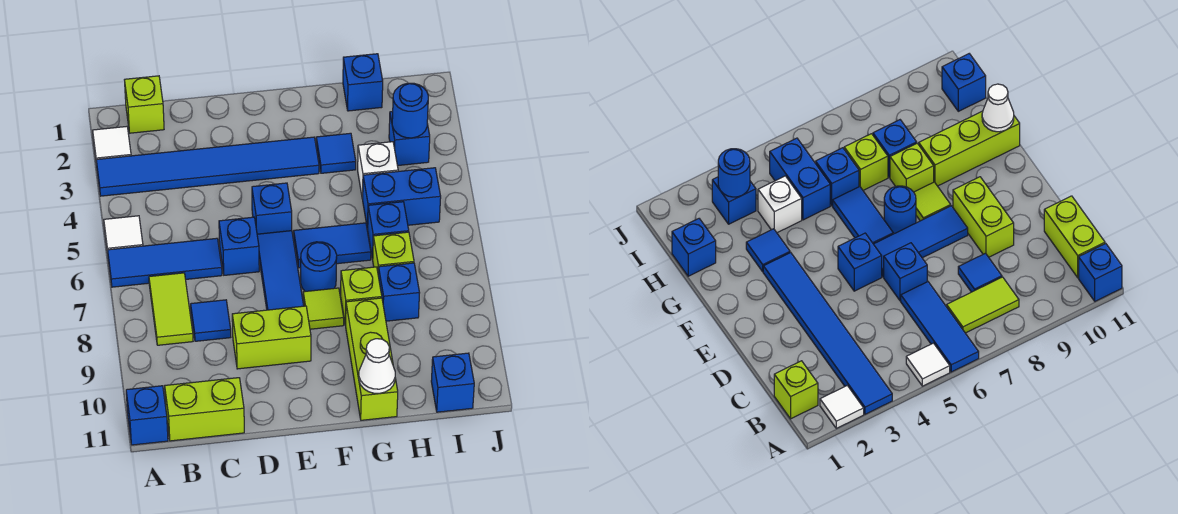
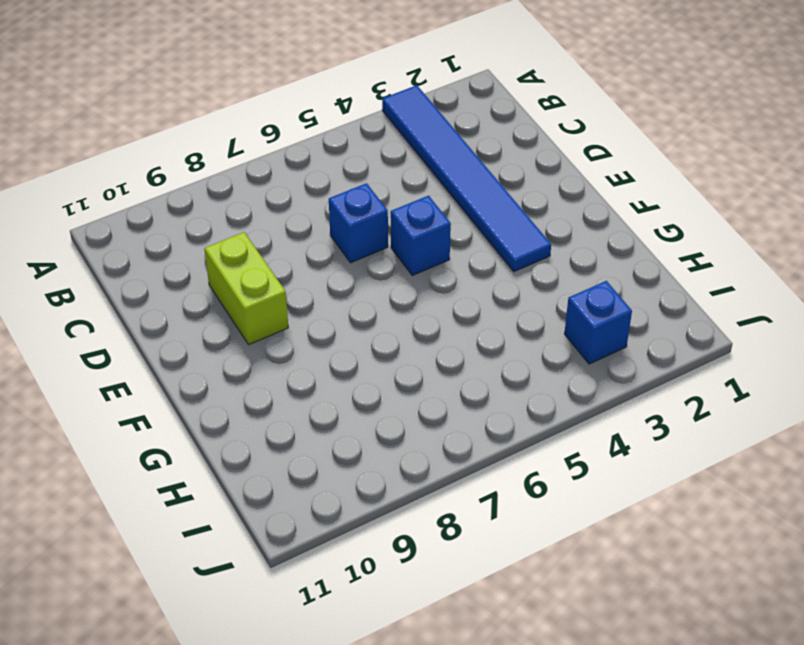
none -> white 1x1 tile [93,127,131,165]
none -> white 1x1 tile [104,216,143,253]
none -> blue 1x3 tile [108,238,222,287]

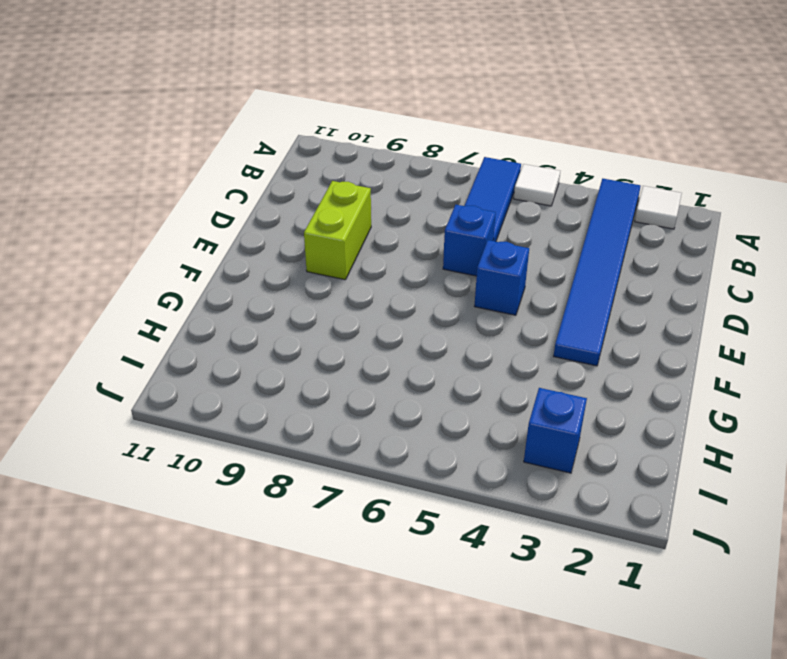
none -> blue 1x1 brick [126,386,168,445]
none -> lime 1x1 brick [125,76,164,133]
none -> lime 1x2 tile [149,273,193,345]

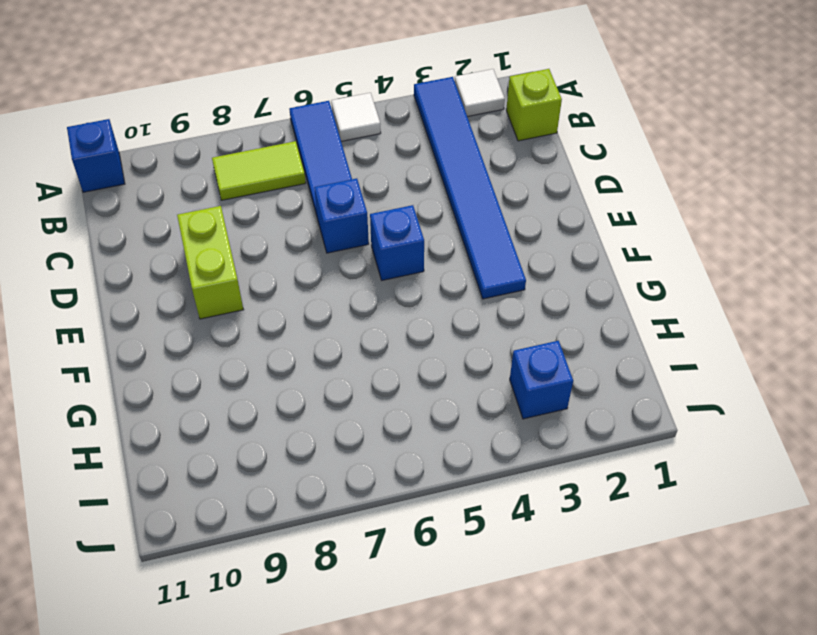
none -> lime 1x2 brick [165,378,244,441]
none -> blue 1x1 tile [191,300,231,341]
none -> blue 1x3 tile [257,231,304,310]

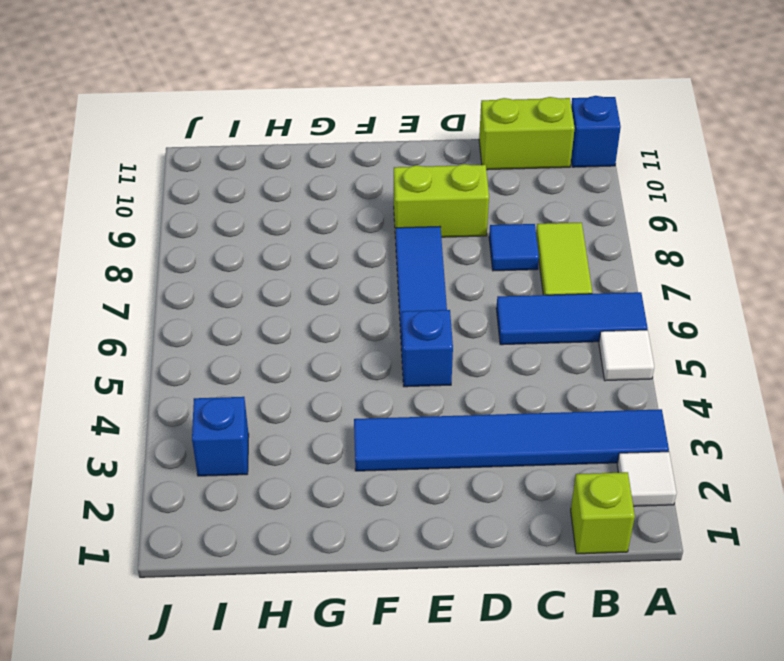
none -> blue 1x1 brick [219,217,259,275]
none -> blue 1x2 tile [294,223,371,268]
none -> blue 1x1 round brick [301,242,337,291]

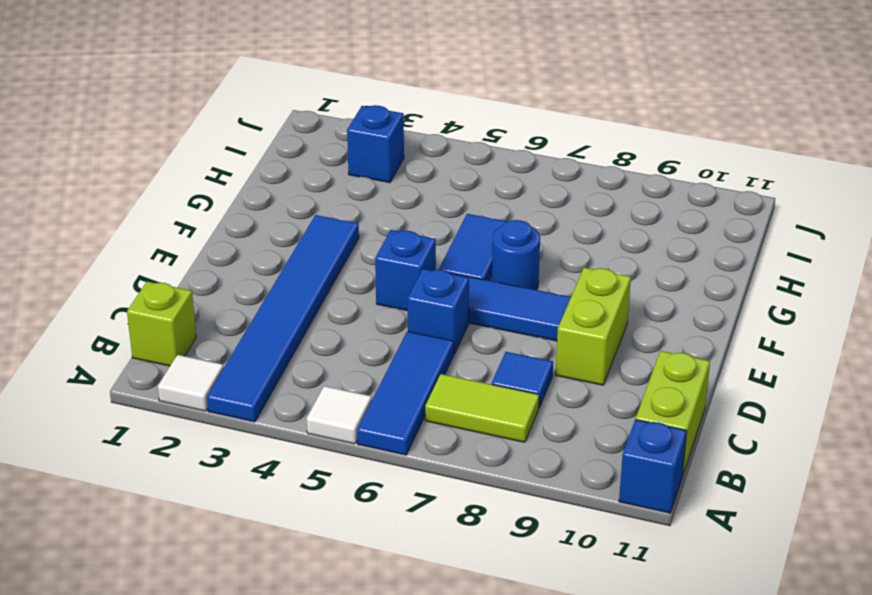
none -> lime 1x1 tile [303,288,344,329]
none -> blue 1x1 tile [316,133,356,173]
none -> lime 1x1 brick [341,267,382,325]

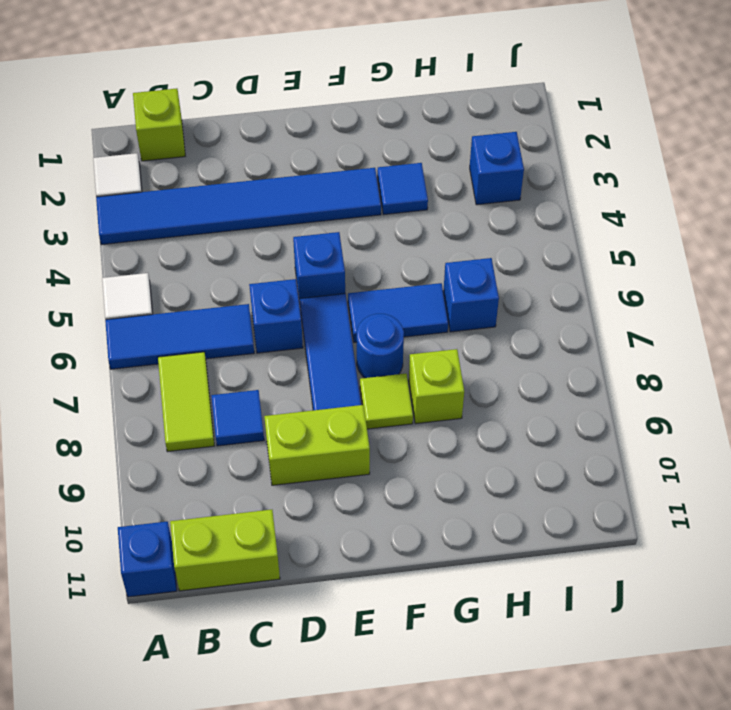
none -> lime 1x3 brick [346,298,398,420]
none -> blue 1x1 brick [343,54,383,111]
none -> white 1x1 brick [358,142,398,199]

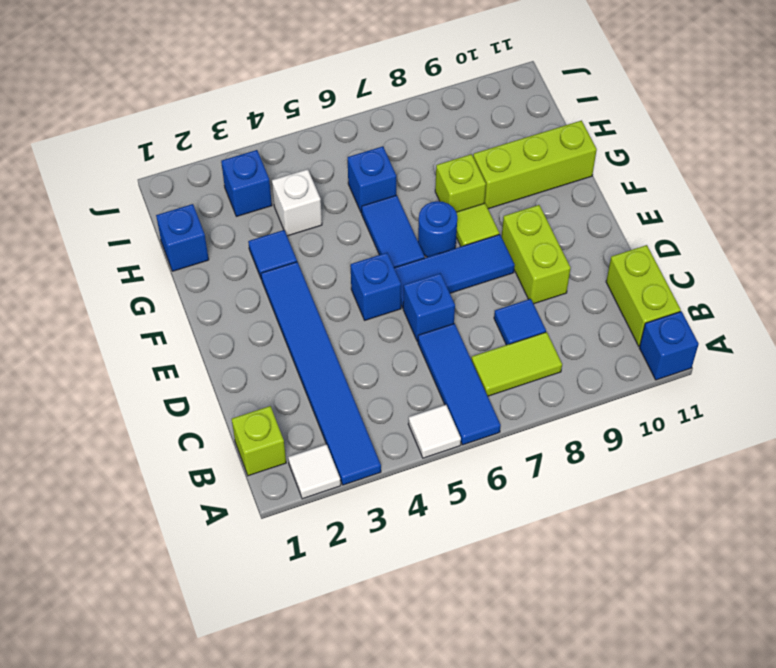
none -> blue 1x2 brick [363,168,441,229]
none -> lime 1x1 brick [373,232,414,271]
none -> blue 1x1 brick [378,263,419,321]

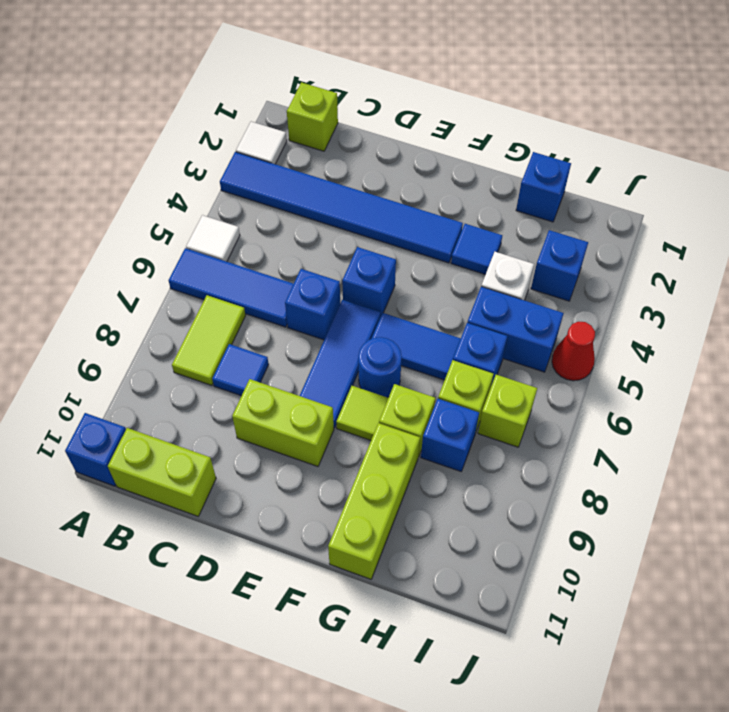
lime 1x1 brick [478,375,537,447] -> none
red 1x1 cone [552,322,595,381] -> none
none -> blue 1x1 brick [431,353,474,412]
none -> white 1x1 cone [359,339,395,393]
none -> blue 1x1 round brick [392,83,428,138]

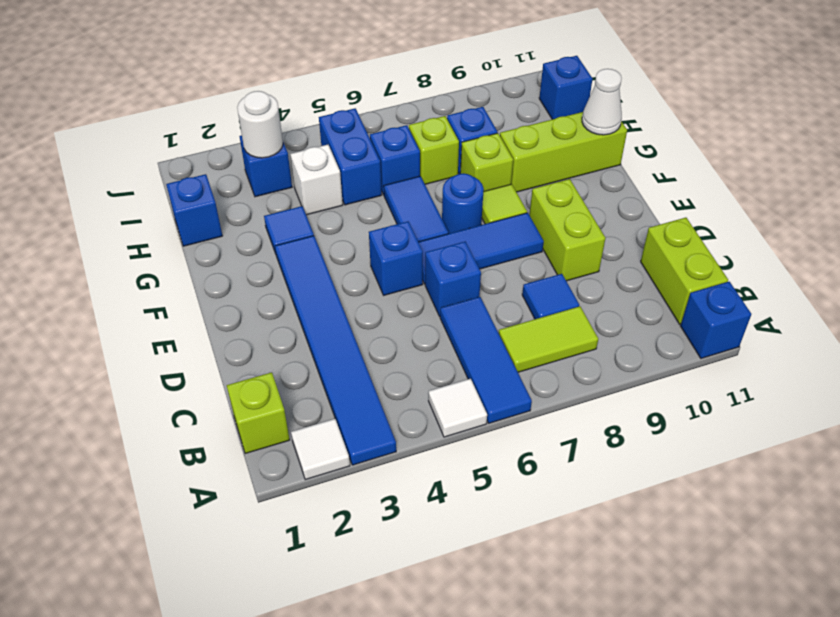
white 1x1 round brick [237,91,283,158] -> blue 1x1 round brick [392,83,428,138]

